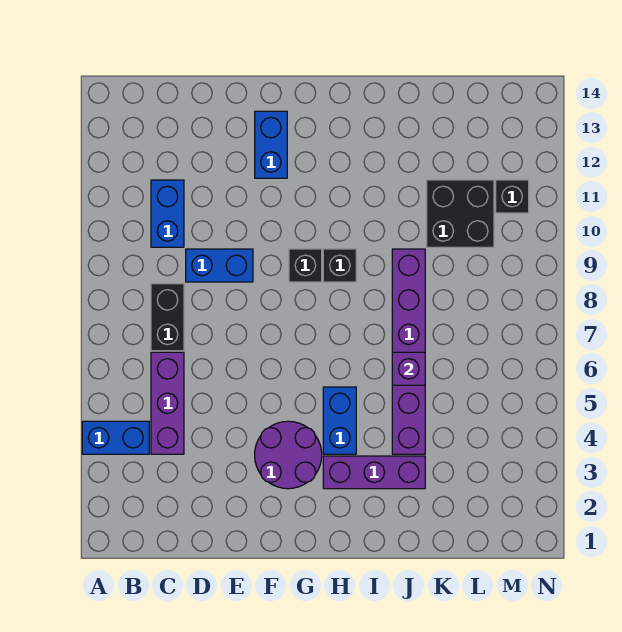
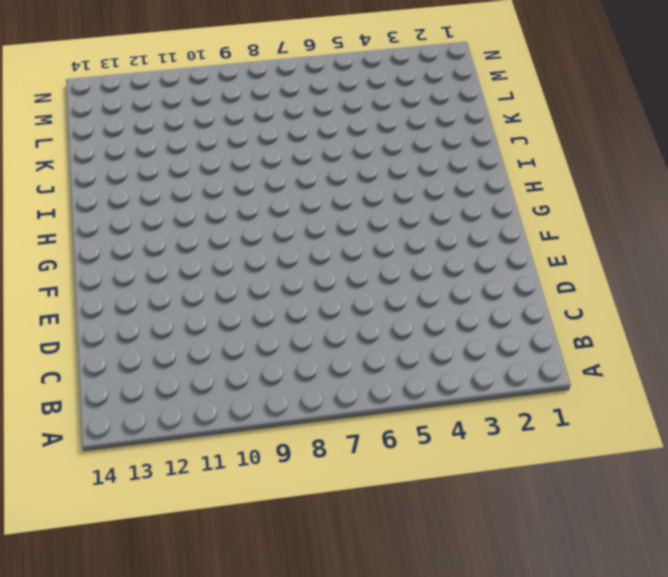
none -> blue 1x2 brick [82,421,149,454]
none -> purple 1x3 brick [151,352,184,454]
none -> black 1x2 brick [151,284,184,351]

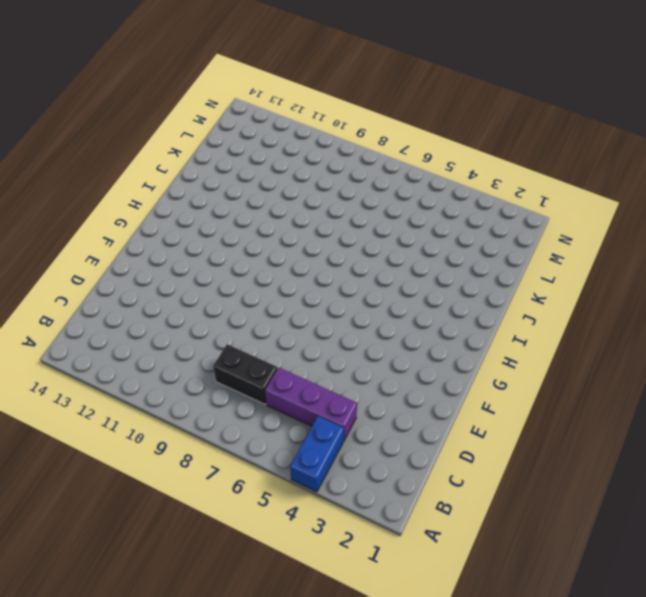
none -> blue 1x2 brick [151,180,184,247]
none -> blue 1x2 brick [186,249,253,282]
none -> purple 2x2 round brick [255,421,322,489]

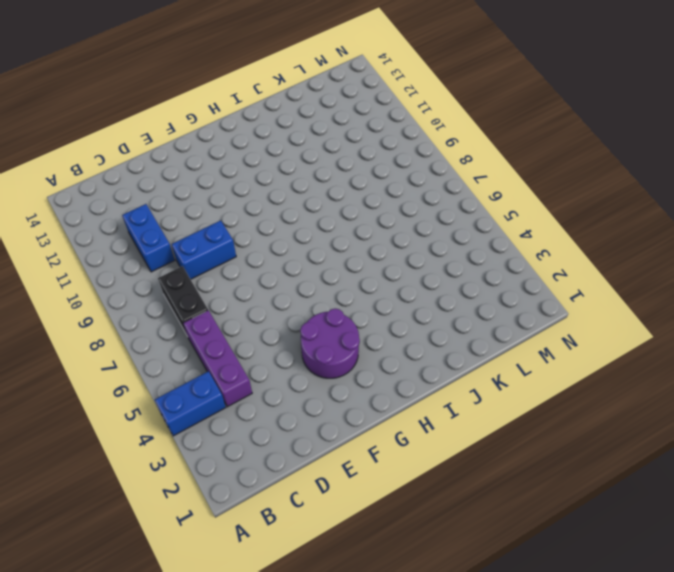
none -> blue 1x2 brick [255,111,287,178]
none -> black 1x1 brick [289,249,322,282]
none -> purple 1x3 brick [323,456,425,489]

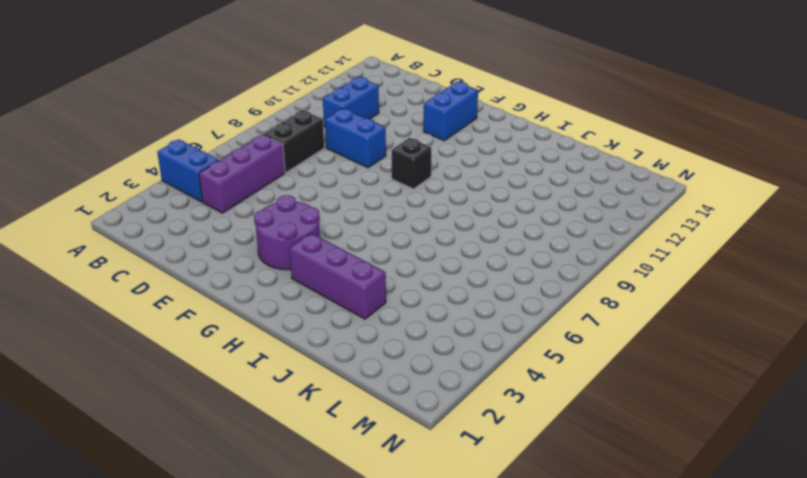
none -> blue 1x2 brick [323,387,356,454]
none -> black 1x1 brick [323,249,356,282]
none -> purple 1x6 brick [392,249,425,454]

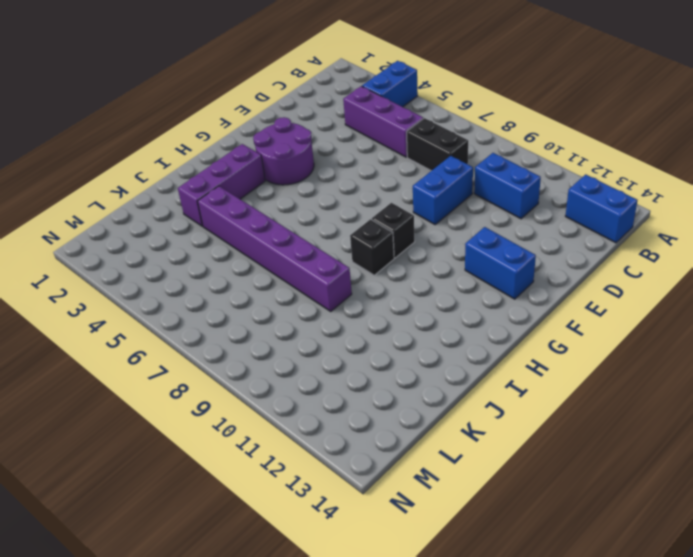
blue 1x2 brick [566,174,638,243] -> blue 1x2 brick moved to [323,387,356,454]
none -> black 2x2 brick [427,180,494,247]
none -> black 1x1 brick [496,180,529,213]
none -> purple 1x1 brick [392,352,425,385]

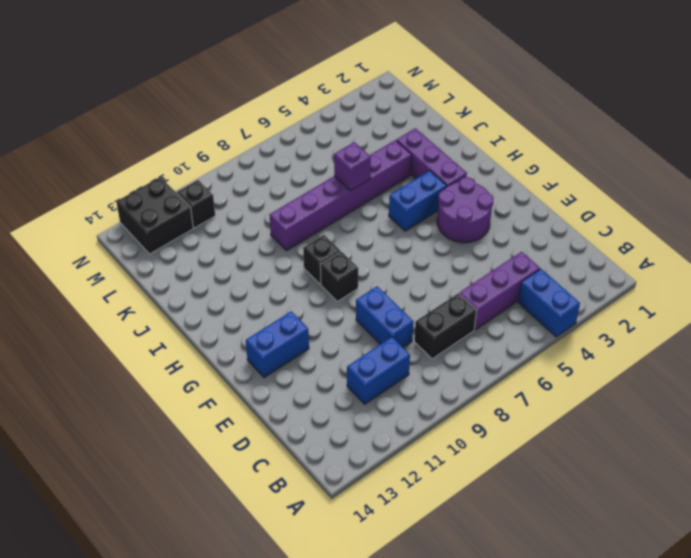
black 2x2 brick [116,177,193,254] -> black 2x2 brick moved to [427,180,494,247]

